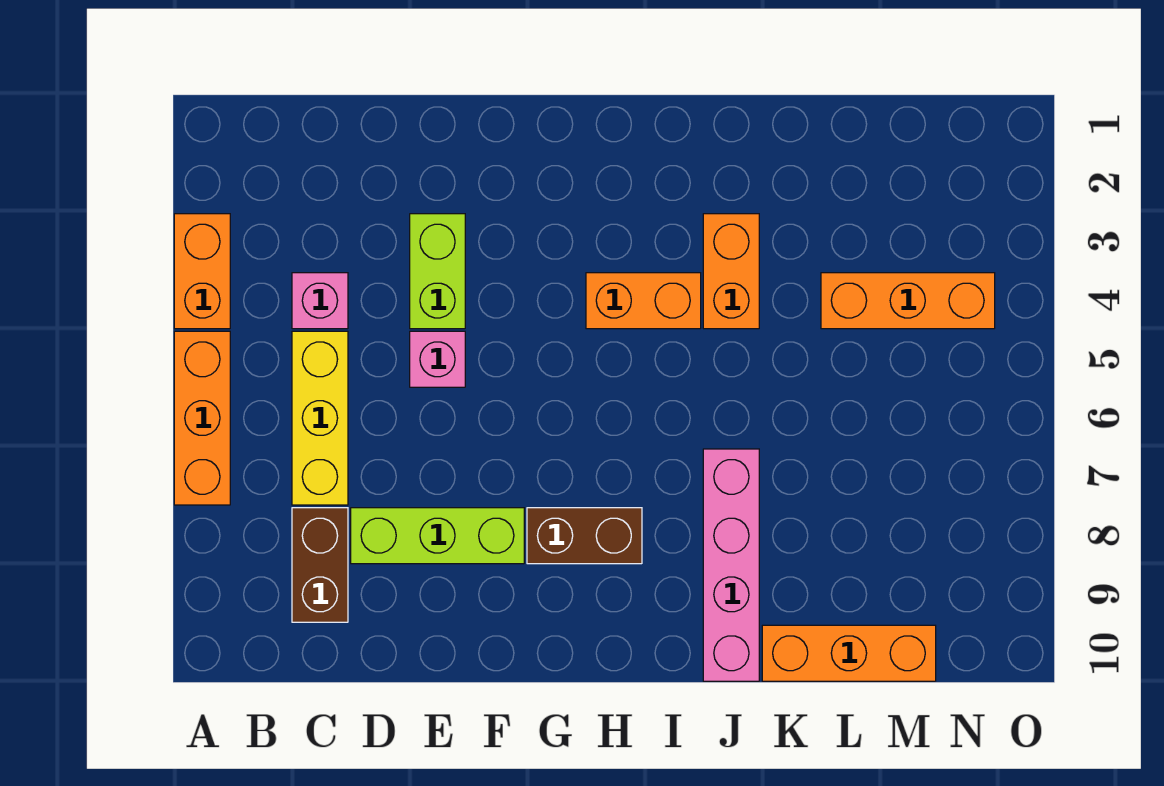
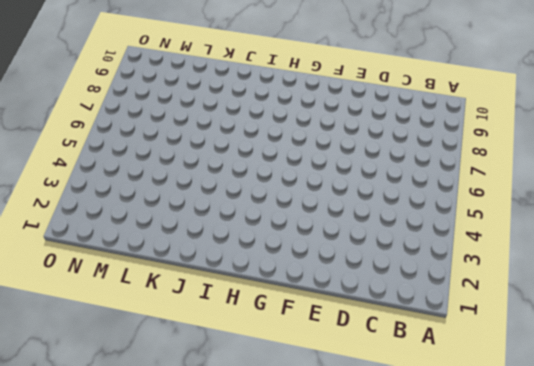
none -> orange 1x2 brick [174,214,230,329]
none -> orange 1x3 brick [174,331,230,505]
none -> pink 1x1 brick [292,273,348,329]

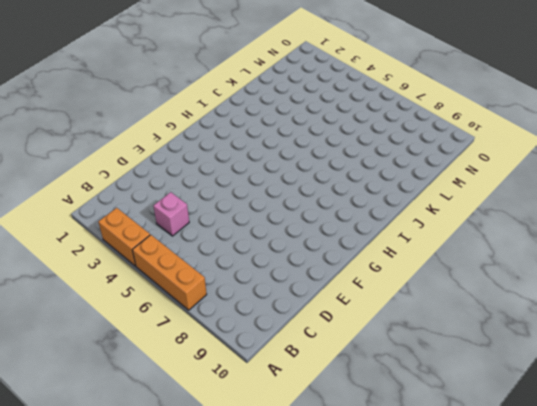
none -> yellow 1x3 brick [292,331,348,505]
none -> brown 1x2 brick [292,508,348,622]
none -> lime 1x3 brick [351,508,524,564]

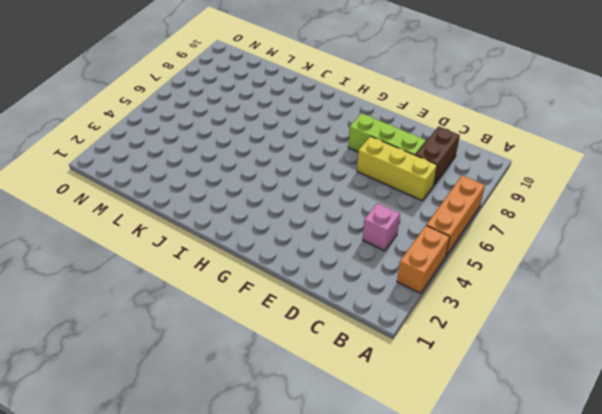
yellow 1x3 brick [357,136,437,201] -> yellow 1x3 brick turned to [292,331,348,505]
none -> lime 1x2 brick [410,214,465,329]
none -> pink 1x1 brick [410,331,465,387]
none -> brown 1x2 brick [527,508,642,564]

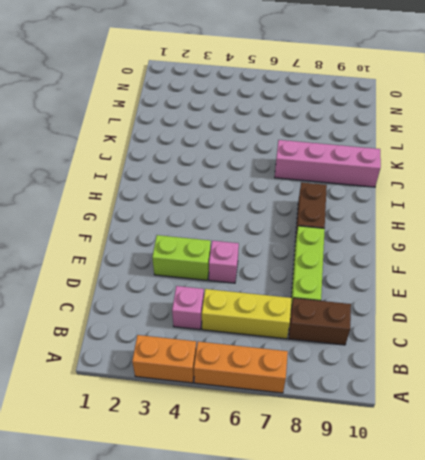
none -> orange 1x2 brick [586,273,701,329]
none -> orange 1x2 brick [703,214,759,329]
none -> orange 1x3 brick [762,625,936,681]

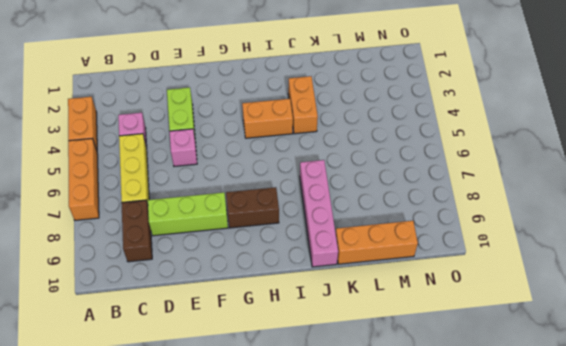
none -> orange 1x3 brick [821,273,995,329]

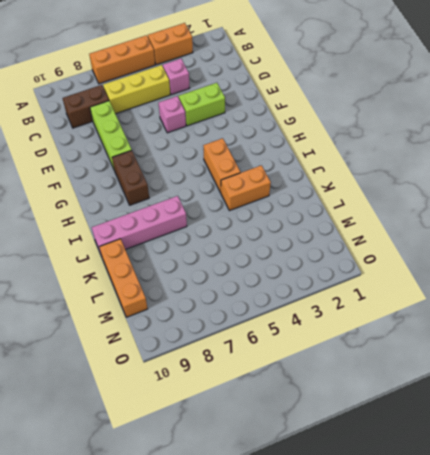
none -> orange 1x3 brick [821,273,995,329]

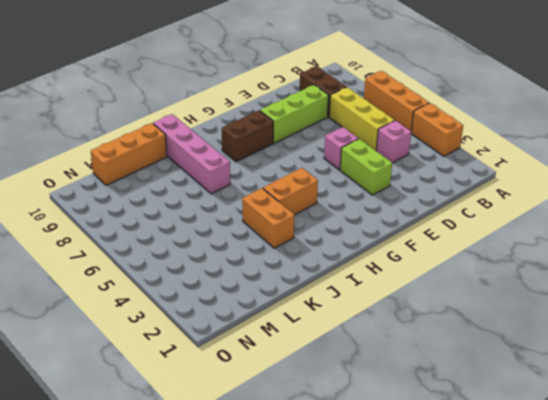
none -> orange 1x3 brick [821,273,995,329]

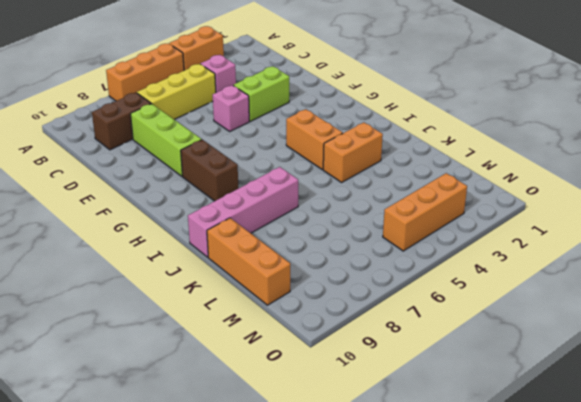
orange 1x3 brick [383,173,467,251] -> orange 1x3 brick turned to [821,273,995,329]

